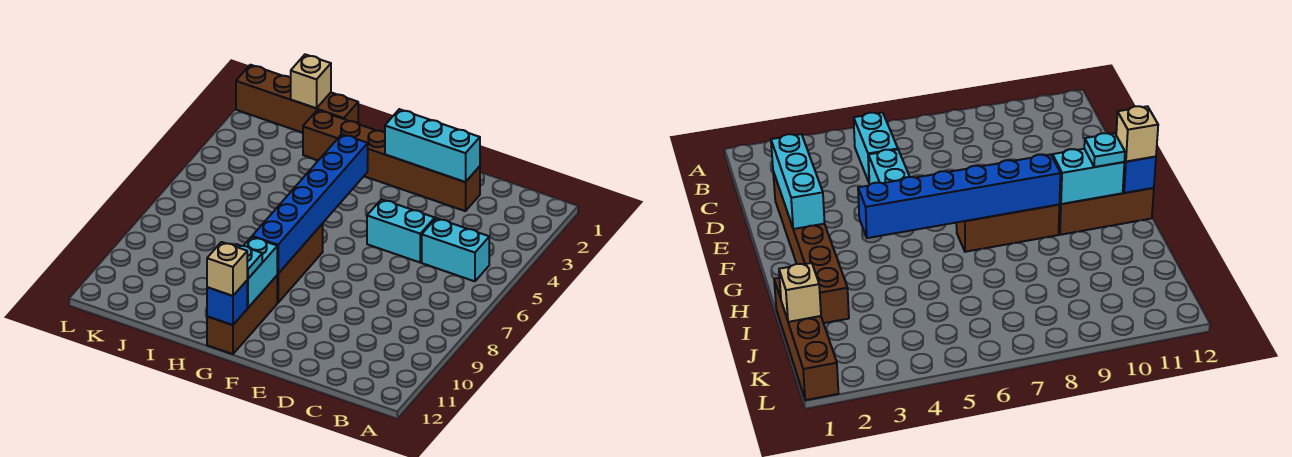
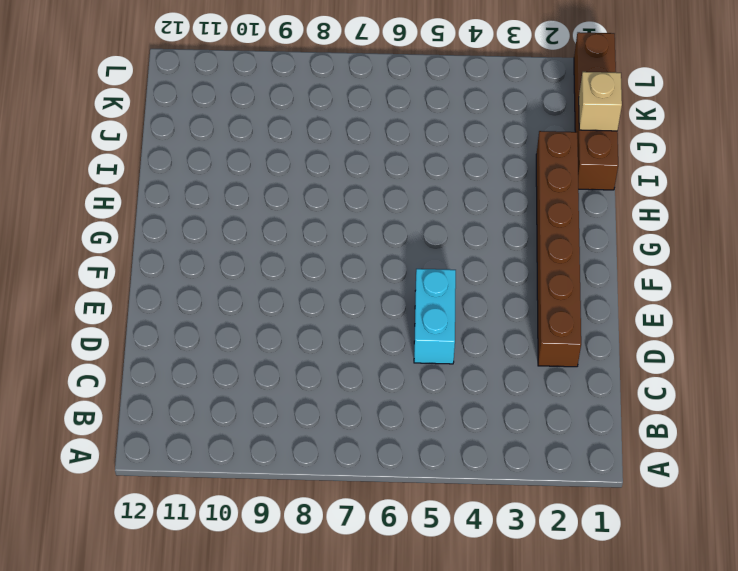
none -> cyan 1x2 brick [422,218,489,281]
none -> brown 1x3 brick [277,224,323,303]
none -> brown 1x3 brick [207,276,277,354]

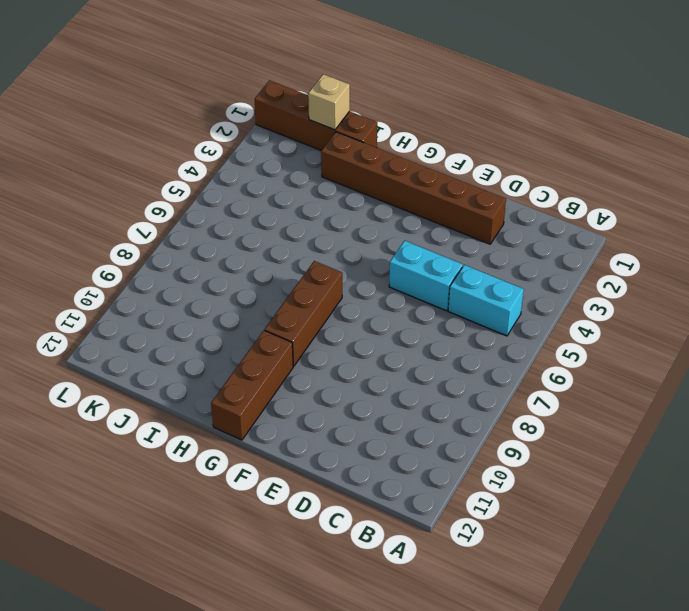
none -> cyan 1x3 brick [385,109,480,182]
none -> blue 1x6 brick [252,134,368,274]
none -> cyan 1x2 brick [244,237,277,308]

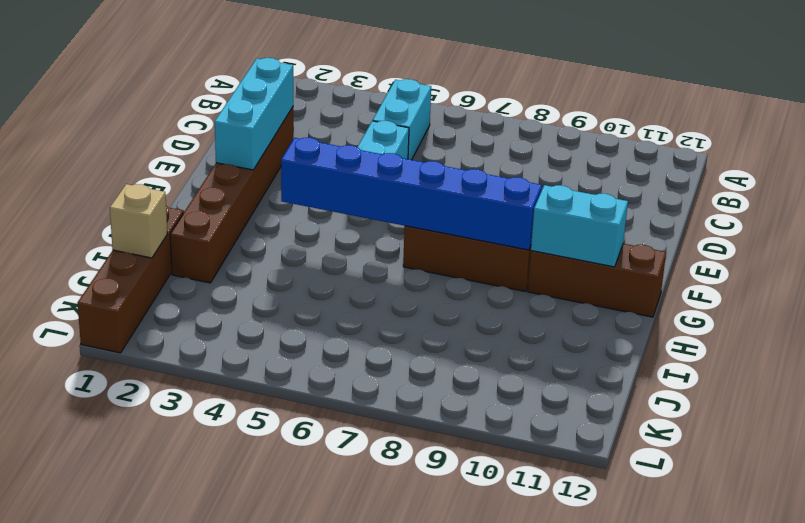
none -> blue 1x1 brick [207,281,247,325]
none -> cyan 1x1 plate [235,244,262,279]
none -> tan 1x1 brick [207,242,247,296]

